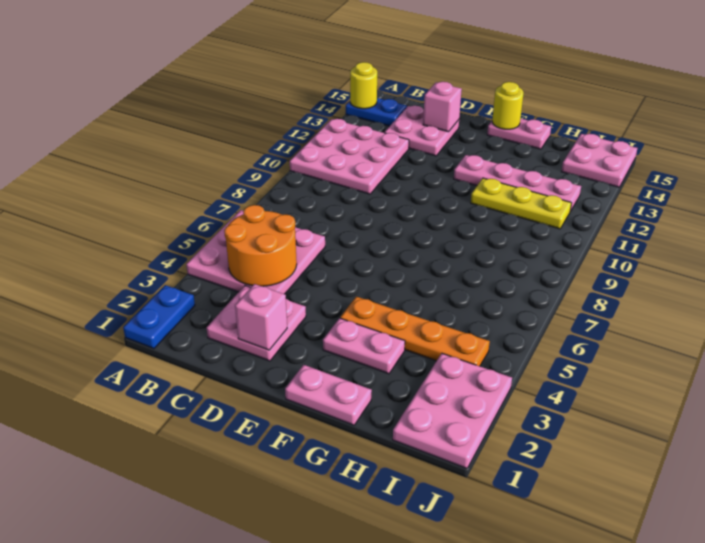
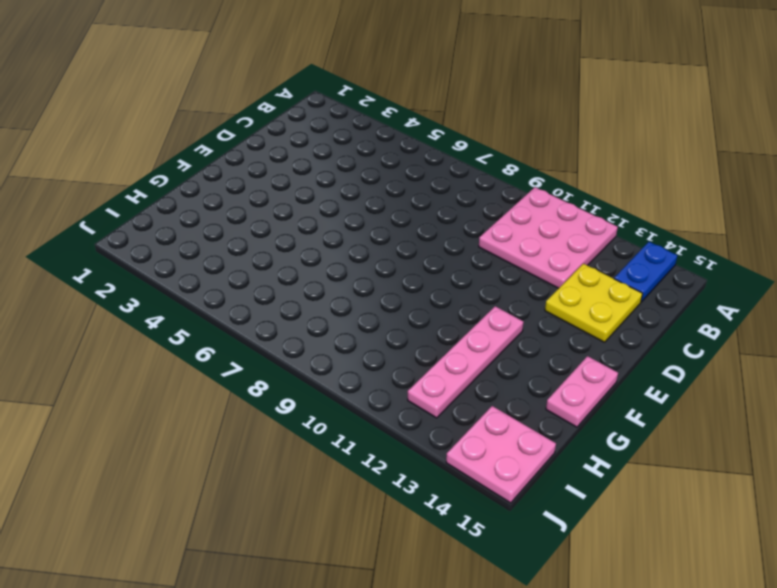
yellow 2x2 plate [545,264,643,342] -> pink 2x2 plate [384,106,459,156]
none -> blue 1x2 plate [123,285,195,349]
none -> pink 3x3 plate [186,210,325,294]
none -> pink 2x2 plate [206,286,306,361]

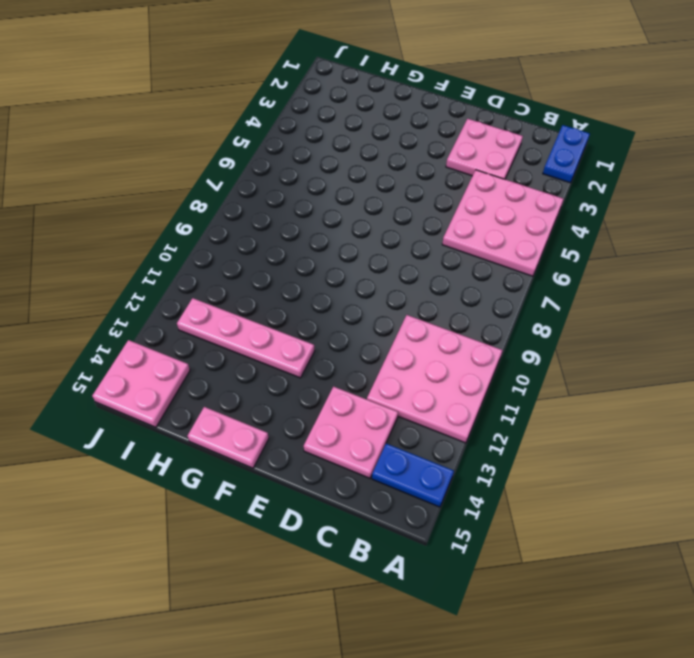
none -> pink 1x2 plate [285,365,372,425]
none -> pink 1x2 plate [323,318,405,374]
none -> orange 1x4 plate [340,297,490,366]

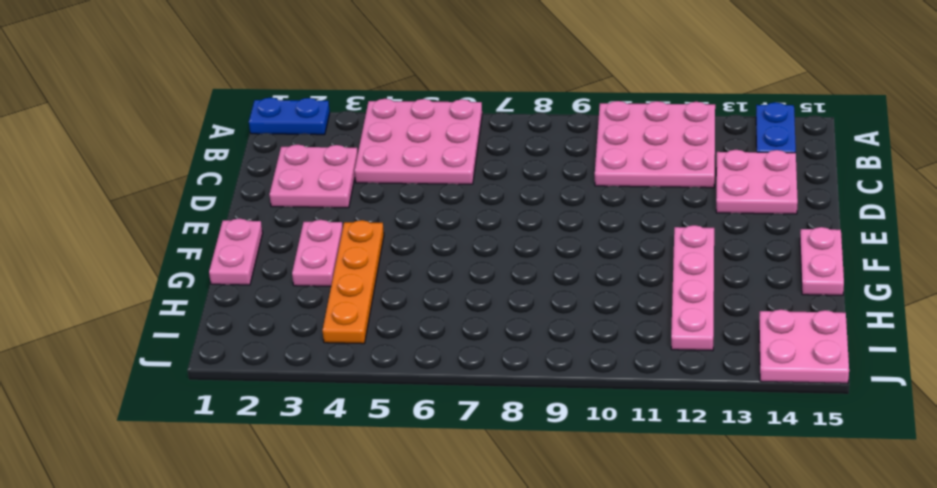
none -> yellow 1x3 plate [471,178,571,229]
none -> pink 2x3 plate [393,353,512,468]
none -> yellow 1x1 round brick [350,62,377,109]

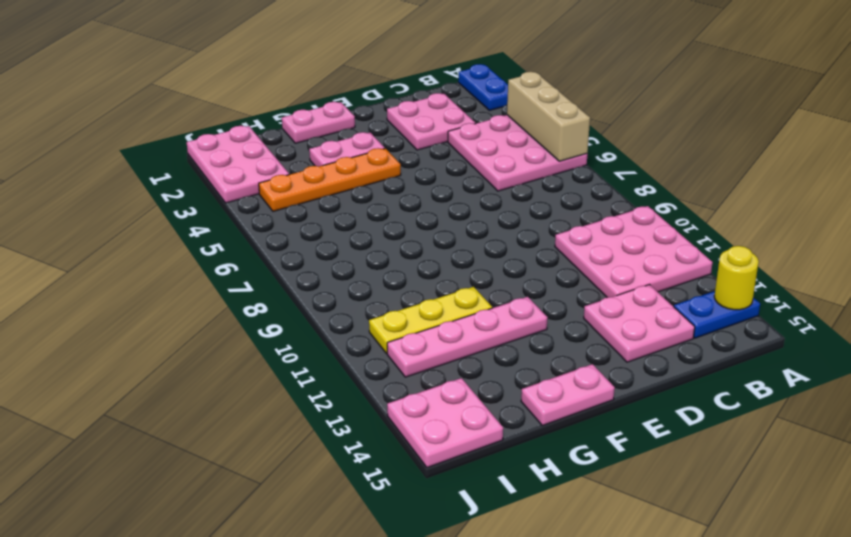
tan 1x3 brick [507,72,590,161] -> none
none -> orange 2x2 round brick [224,205,297,286]
none -> pink 1x1 brick [235,284,287,350]
none -> pink 1x1 brick [423,82,462,132]

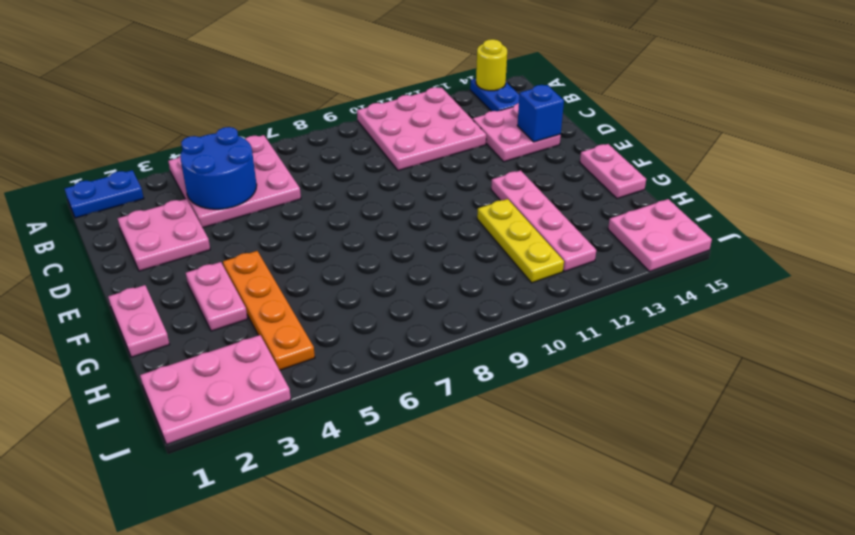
blue 2x2 round brick [180,127,257,209] -> orange 2x2 round brick [224,205,297,286]
blue 1x1 brick [517,85,564,142] -> pink 1x1 brick [423,82,462,132]
none -> pink 1x1 brick [235,284,287,350]
none -> yellow 1x1 round brick [492,82,523,129]

